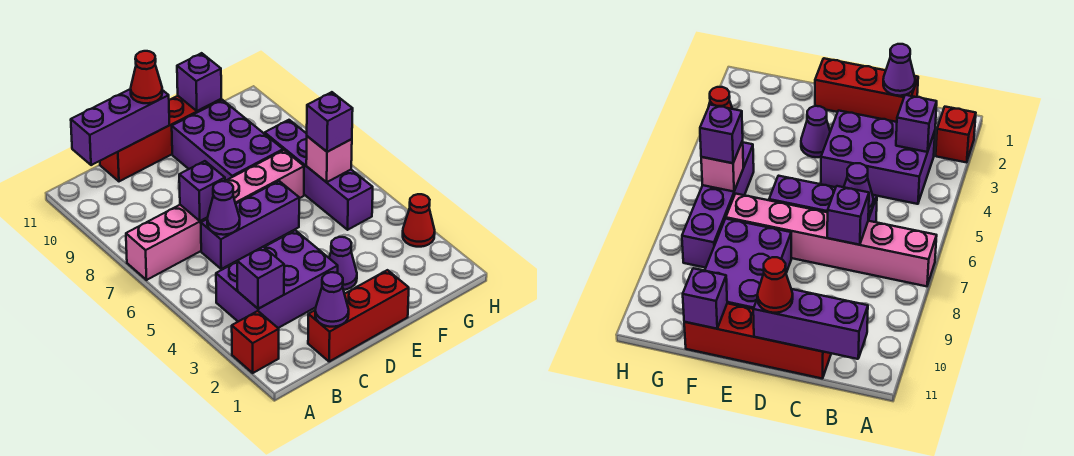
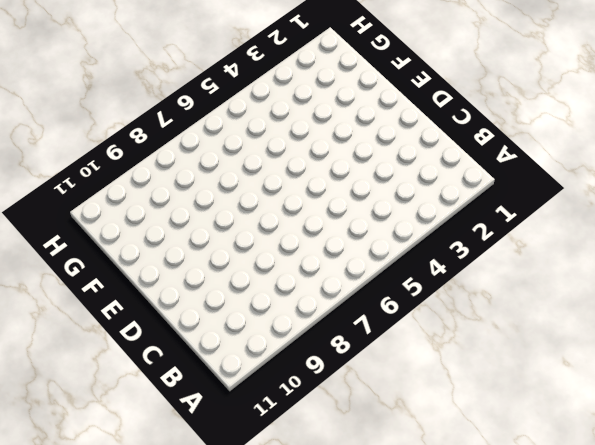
none -> red 1x1 brick [232,311,279,373]
none -> pink 1x6 brick [126,150,304,280]
none -> purple 2x3 brick [216,230,338,328]

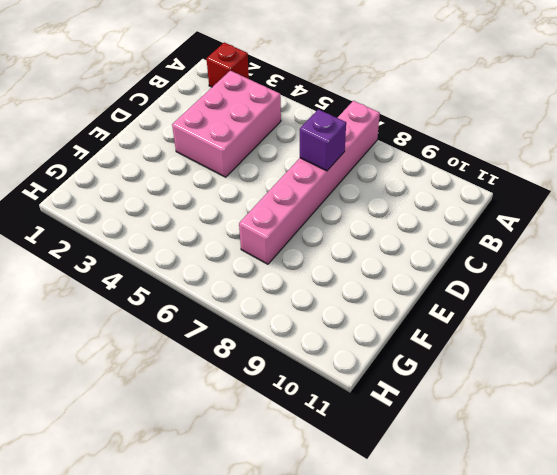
pink 2x3 brick [172,71,281,177] -> purple 2x3 brick [216,230,338,328]
none -> red 1x3 brick [308,270,409,362]
none -> purple 1x3 brick [201,181,299,269]
none -> red 1x4 brick [100,96,221,181]

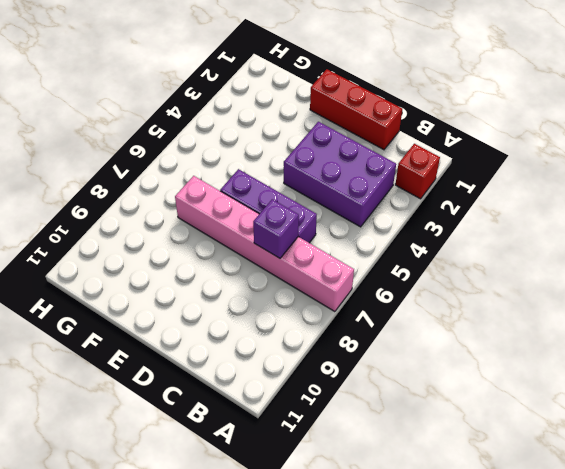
none -> red 1x4 brick [100,96,221,181]
none -> purple 1x1 cone [329,237,357,290]
none -> purple 2x3 brick [172,100,283,181]

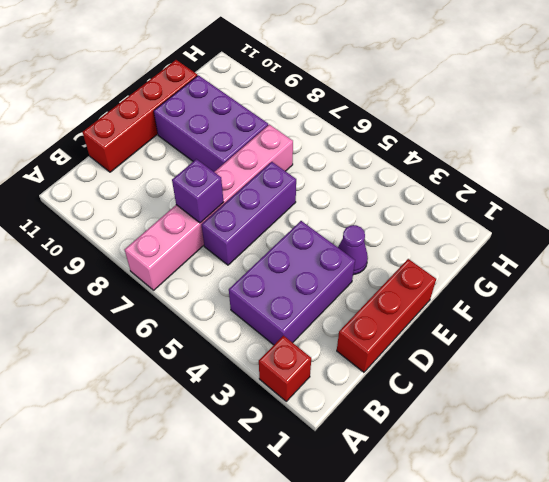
none -> purple 1x4 brick [265,120,373,230]
none -> red 1x1 cone [403,194,435,247]
none -> purple 1x1 brick [237,247,284,309]

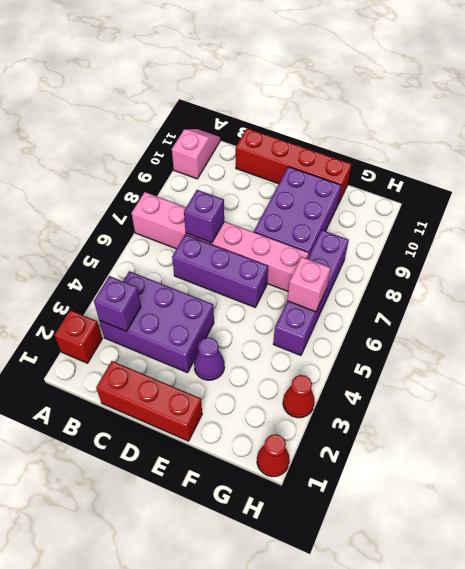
pink 1x2 slope [172,129,220,179] -> none
red 1x1 cone [257,434,290,477] -> red 1x1 cone moved to [131,51,162,103]
none -> purple 1x3 brick [71,89,169,165]
none -> purple 1x1 cone [315,272,349,327]
none -> purple 1x1 cone [207,181,240,235]

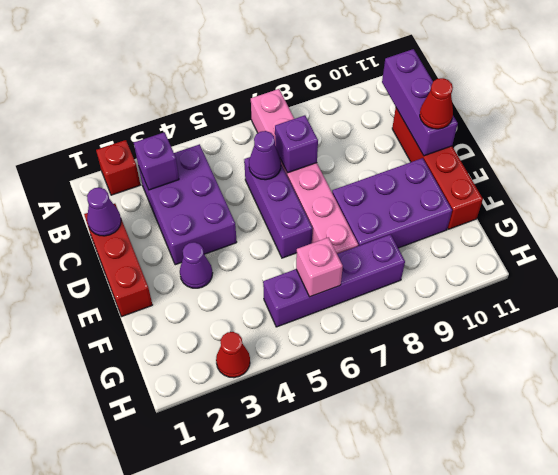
none -> purple 1x1 brick [177,53,221,111]
none -> purple 1x1 brick [307,92,353,152]

